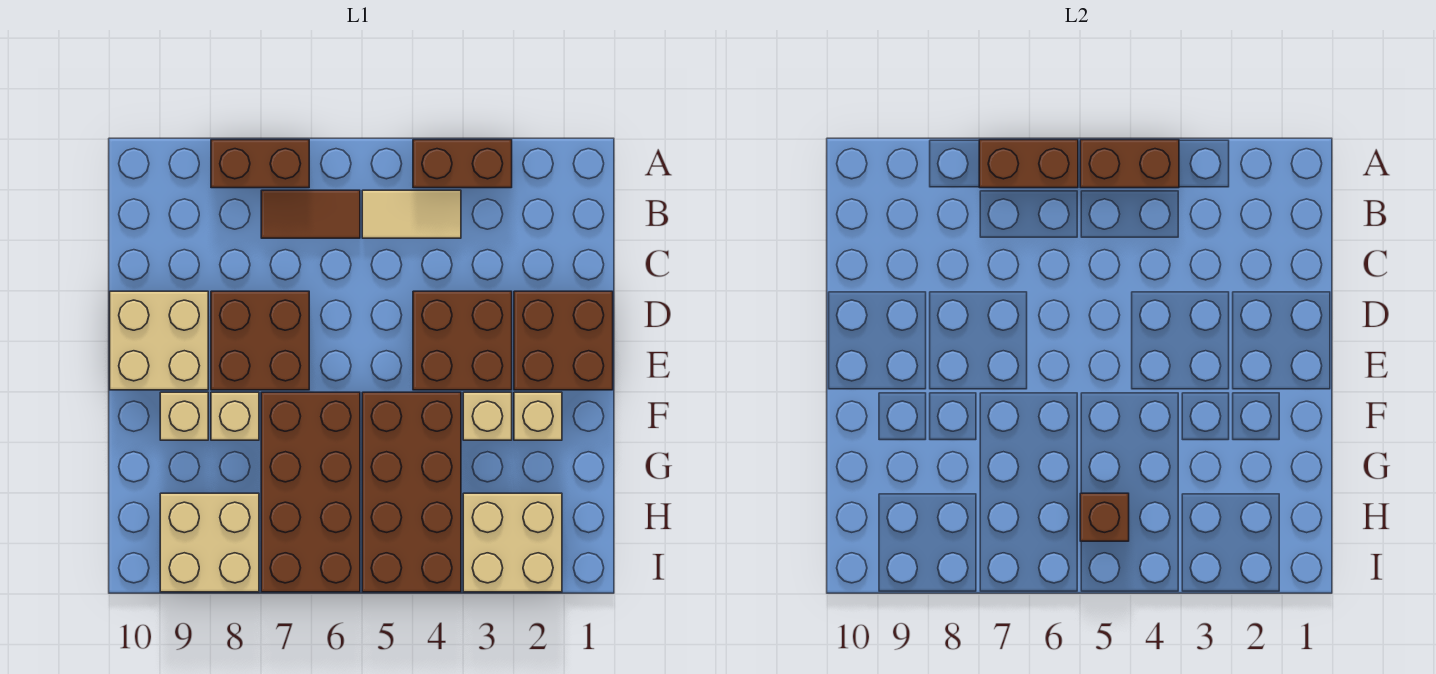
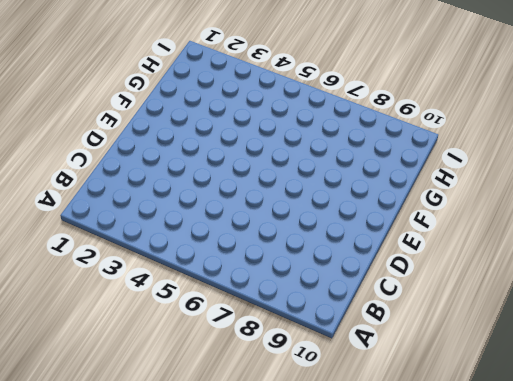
none -> brown 1x2 brick [413,140,512,188]
none -> brown 1x2 brick [211,140,309,188]
none -> tan 1x2 tile [362,190,461,238]

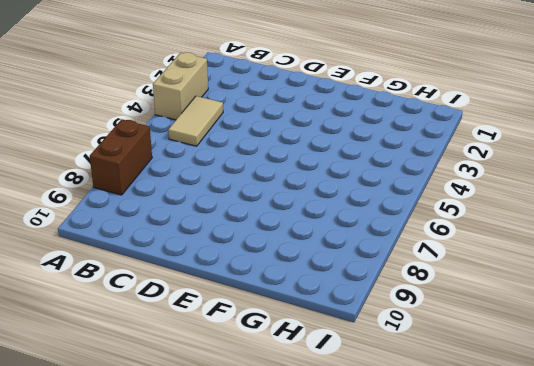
tan 1x2 brick [153,52,208,120] -> brown 1x2 brick [413,140,512,188]
none -> brown 1x2 tile [261,190,360,238]
none -> brown 2x2 brick [514,291,613,390]
none -> brown 2x2 brick [413,291,512,390]

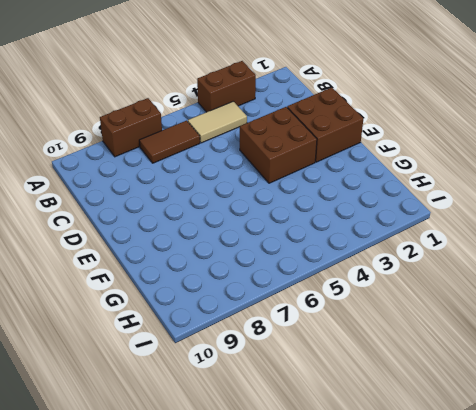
none -> brown 2x2 brick [211,291,309,390]
none -> tan 2x2 brick [110,291,208,390]
none -> tan 1x1 brick [514,392,562,440]

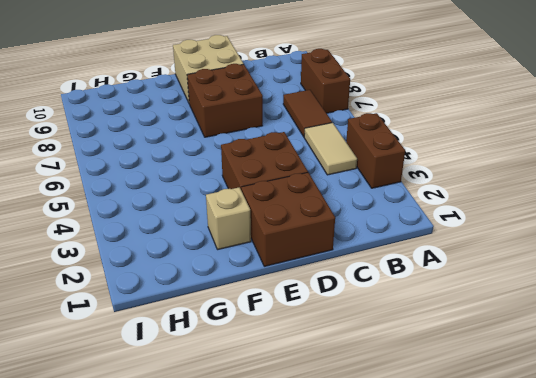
none -> tan 1x1 brick [463,392,512,440]
none -> brown 2x4 brick [362,392,461,592]
none -> brown 2x4 brick [261,392,360,592]

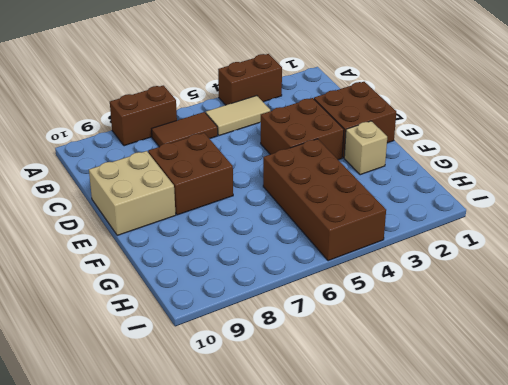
none -> tan 1x1 brick [463,392,512,440]
none -> brown 2x4 brick [261,392,360,592]
none -> tan 1x1 brick [211,392,259,440]

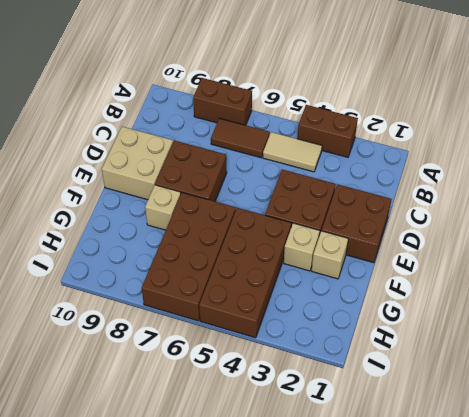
none -> tan 1x1 brick [160,392,208,440]
none -> tan 2x2 brick [463,493,562,592]
none -> tan 2x2 brick [160,493,259,592]

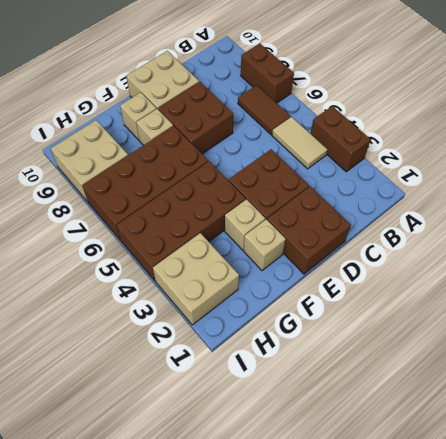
none -> brown 1x2 brick [1080,140,1179,188]
none -> brown 1x2 brick [979,140,1078,188]
none -> brown 1x1 brick [1080,493,1129,541]

